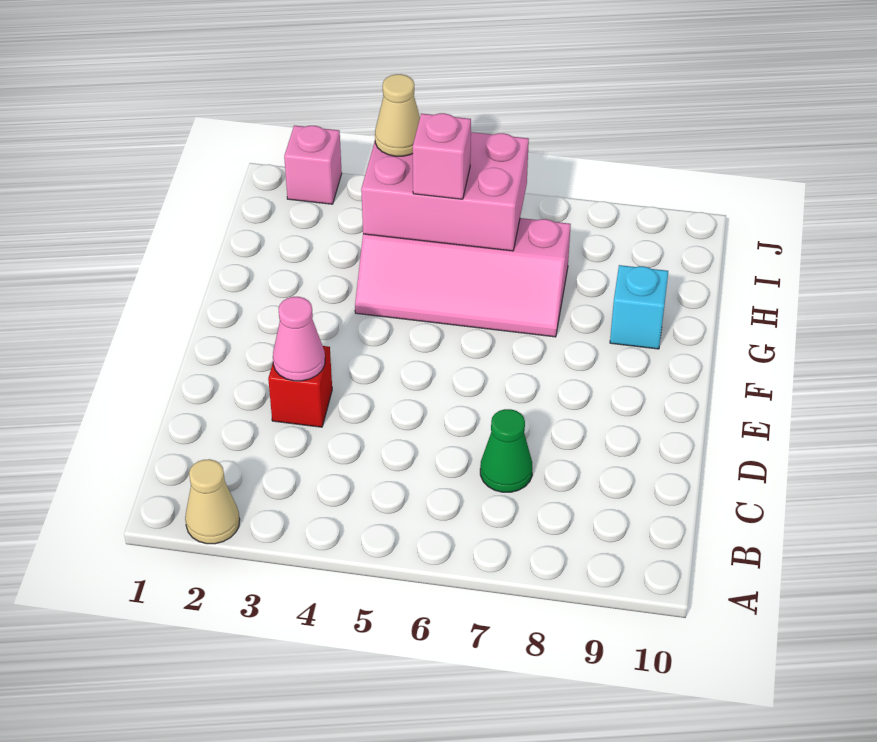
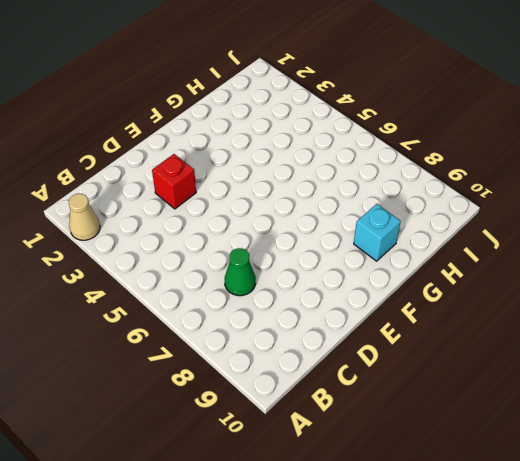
none -> pink 2x4 slope [355,218,571,337]
none -> pink 1x1 brick [284,125,342,204]

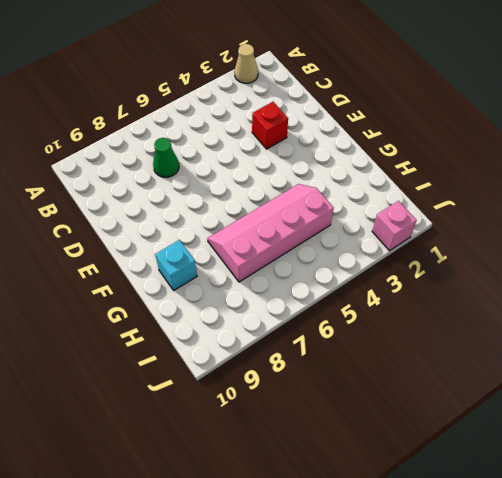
none -> pink 1x1 cone [273,297,325,381]
none -> pink 2x3 brick [361,132,529,251]

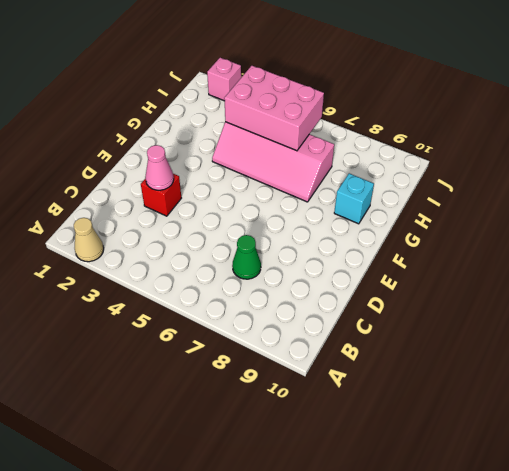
none -> pink 1x1 brick [413,113,471,199]
none -> tan 1x1 cone [375,74,420,156]

